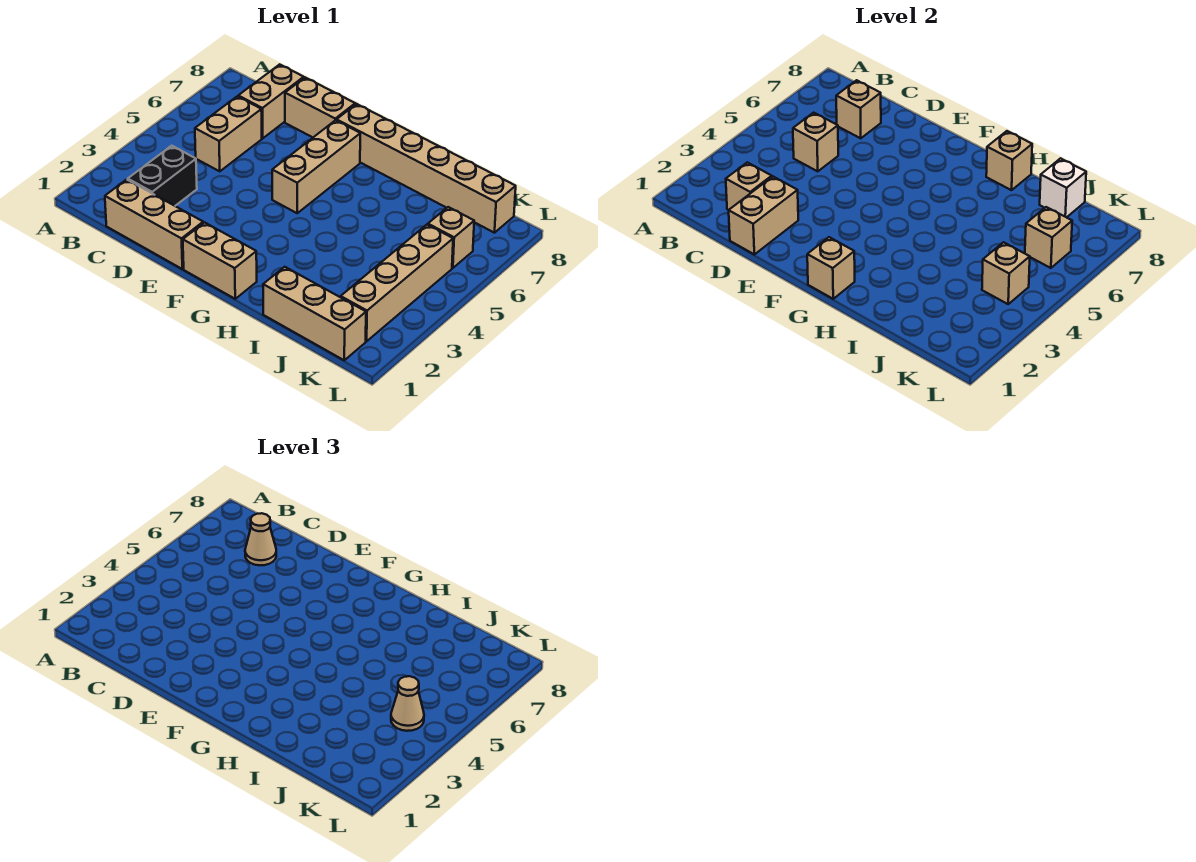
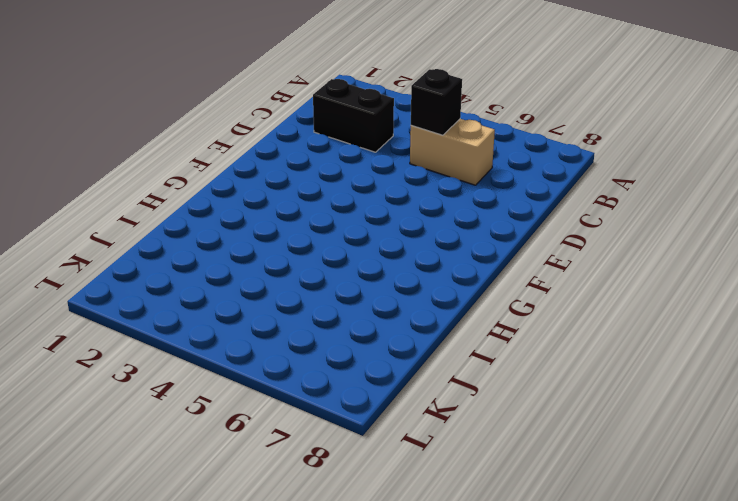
black 1x1 brick [411,69,462,135] -> tan 1x1 brick [793,113,838,171]
none -> tan 1x3 brick [105,179,203,269]
none -> tan 1x2 brick [238,64,304,138]
none -> tan 1x2 brick [285,78,355,137]

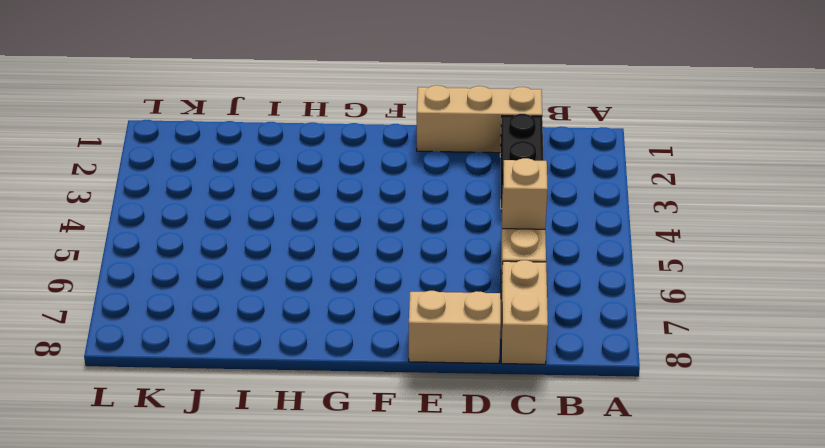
none -> tan 1x2 brick [183,223,257,299]
none -> tan 1x3 brick [272,120,360,213]
none -> tan 1x6 brick [337,104,516,233]

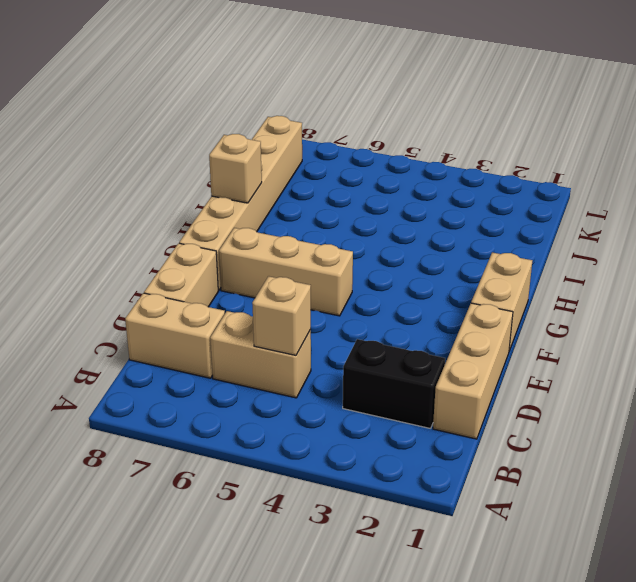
none -> tan 1x3 brick [263,267,366,360]
none -> tan 1x4 brick [341,225,453,341]
none -> tan 1x1 brick [428,207,474,268]

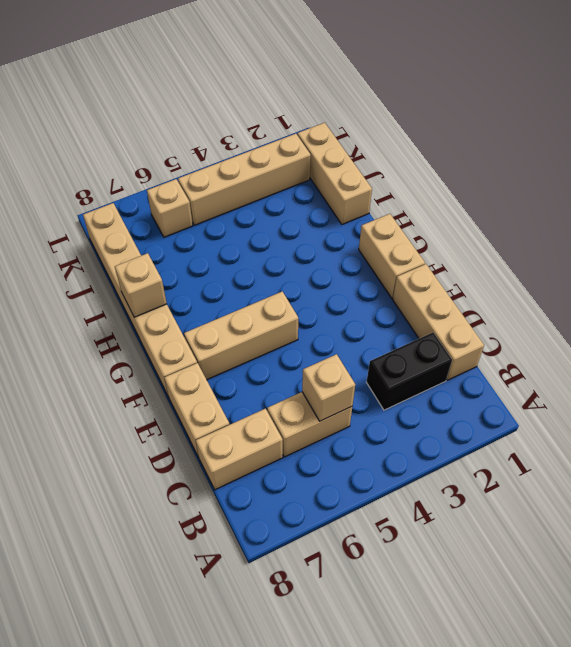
none -> tan 1x1 brick [726,162,772,210]
none -> tan 1x1 brick [836,80,881,138]
none -> tan 1x2 brick [729,177,798,254]

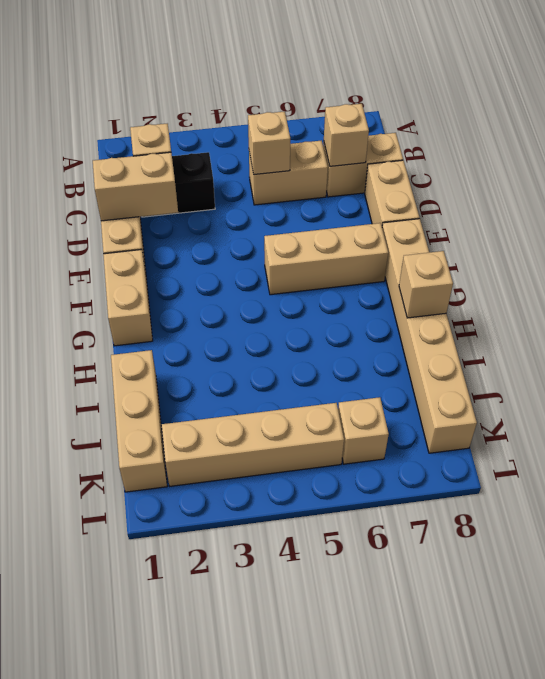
none -> tan 1x1 brick [807,237,855,299]
none -> white 1x1 brick [1040,158,1086,217]
none -> tan 1x1 brick [982,242,1030,304]

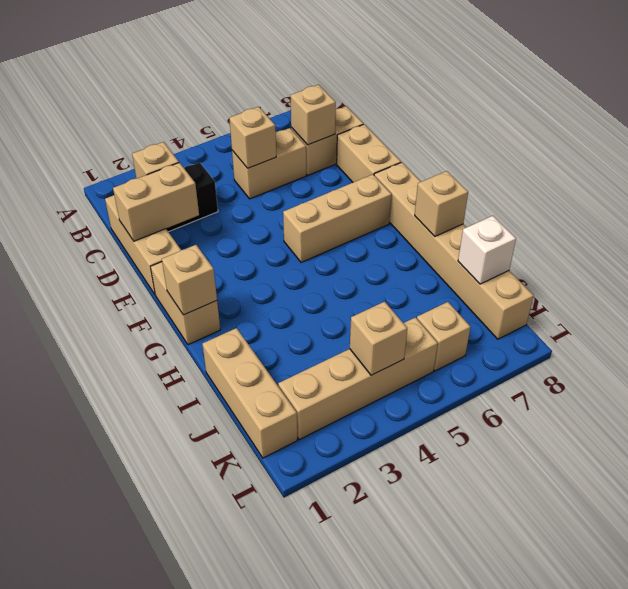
none -> tan 1x1 brick [1025,207,1072,268]
none -> tan 1x1 cone [245,513,276,565]
none -> tan 1x1 cone [391,676,424,731]

